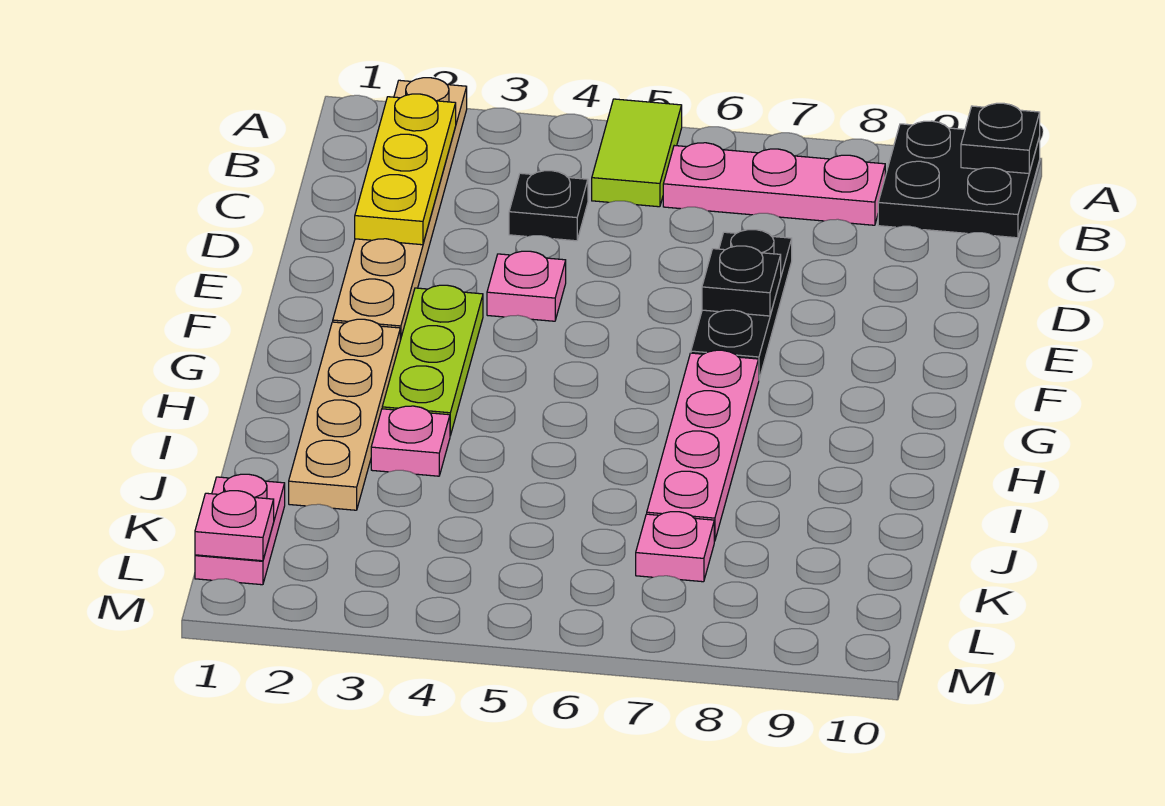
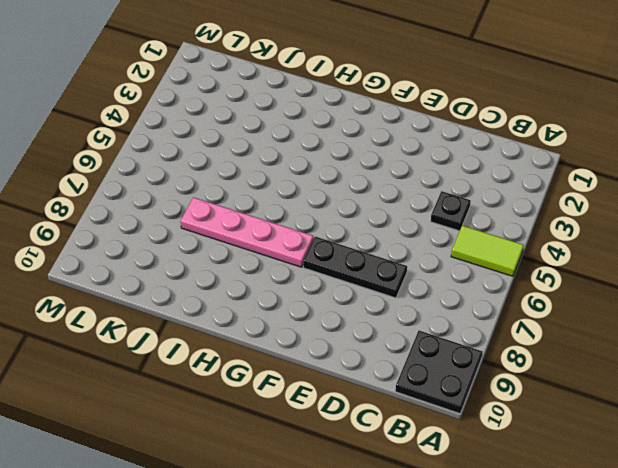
none -> tan 1x6 plate [333,78,467,340]
none -> pink 1x3 plate [663,143,885,225]
none -> pink 1x1 plate [487,251,566,321]

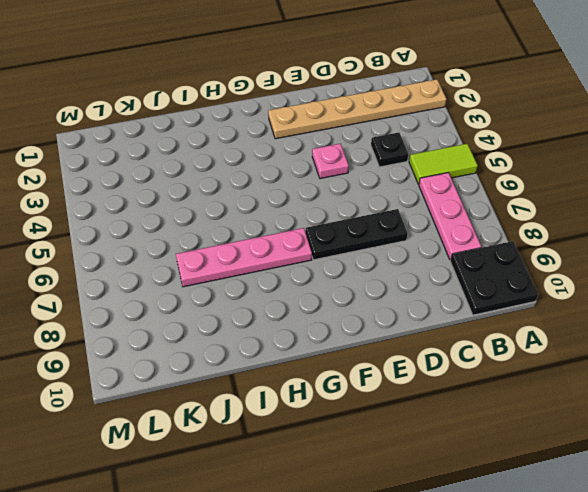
none -> lime 1x3 plate [382,285,483,436]
none -> tan 1x4 plate [289,319,400,510]
none -> pink 1x1 plate [371,406,450,476]

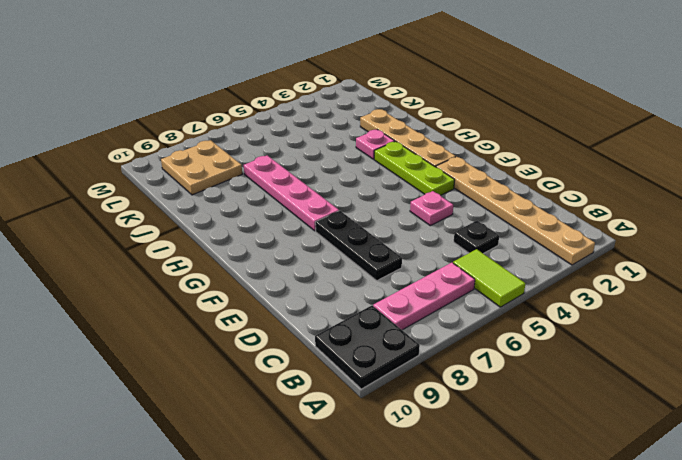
tan 2x2 plate [161,140,242,195] -> none
none -> pink 1x2 plate [195,474,285,585]
none -> pink 1x1 plate [636,512,714,582]
none -> black 1x1 plate [961,103,1040,174]

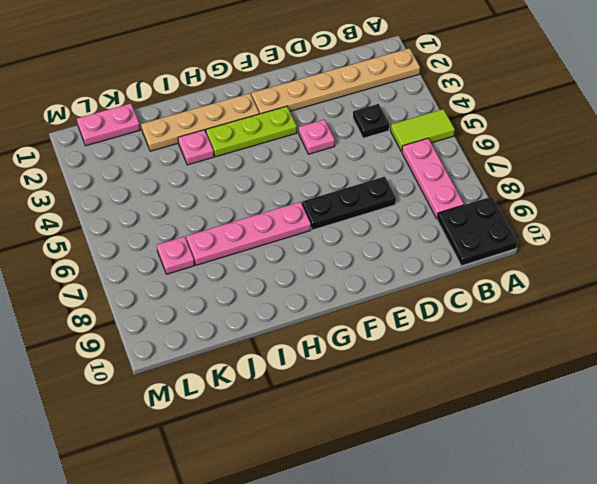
none -> black 1x1 plate [961,103,1040,174]
none -> yellow 1x3 plate [355,94,456,245]
none -> black 1x1 plate [702,246,781,316]

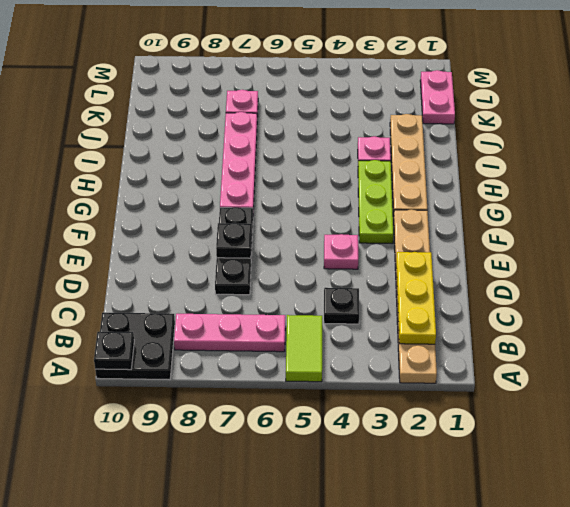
none -> pink 1x1 plate [195,491,274,561]

